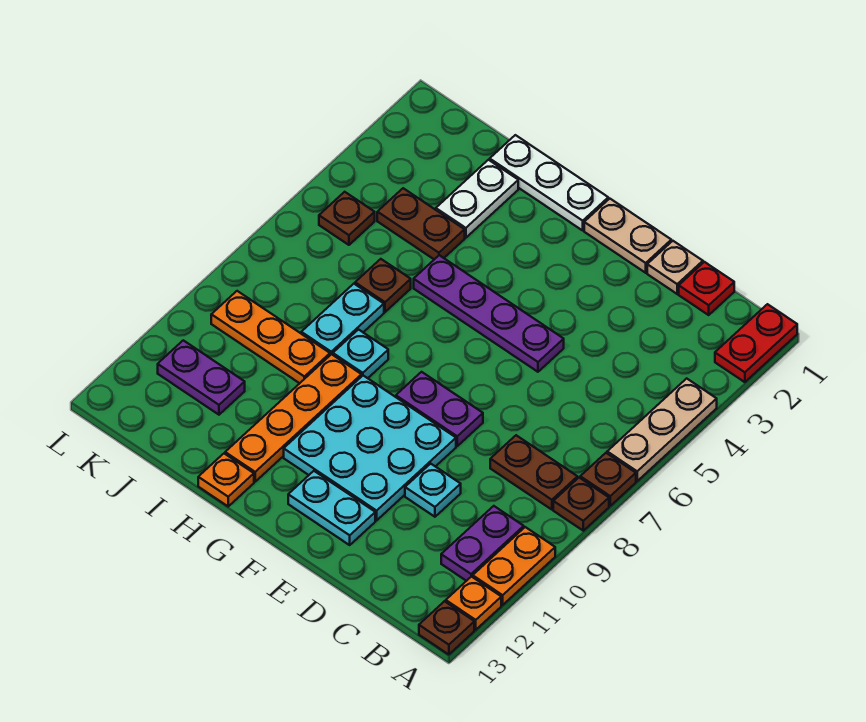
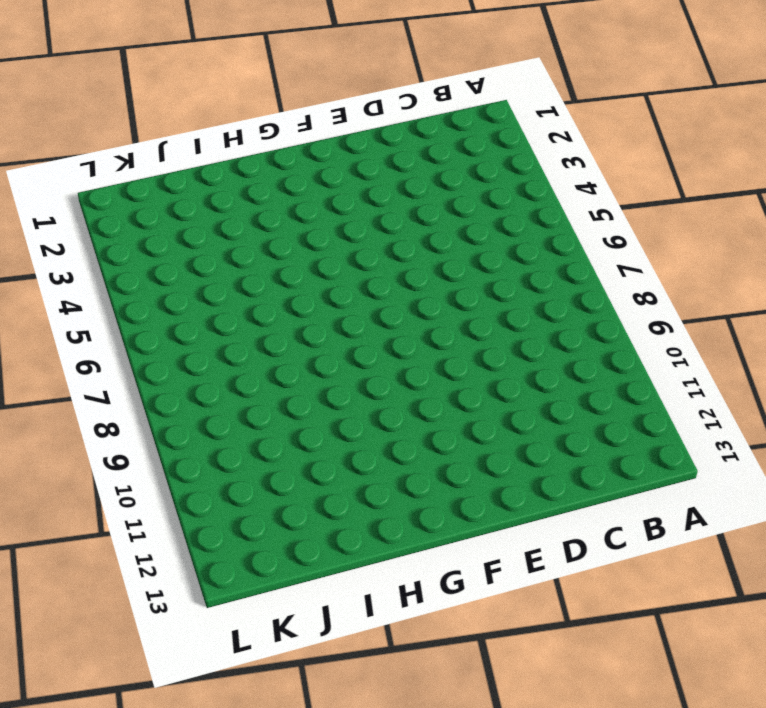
none -> red 1x2 plate [715,304,797,382]
none -> tan 1x3 plate [607,378,717,481]
none -> brown 1x1 plate [580,453,636,506]

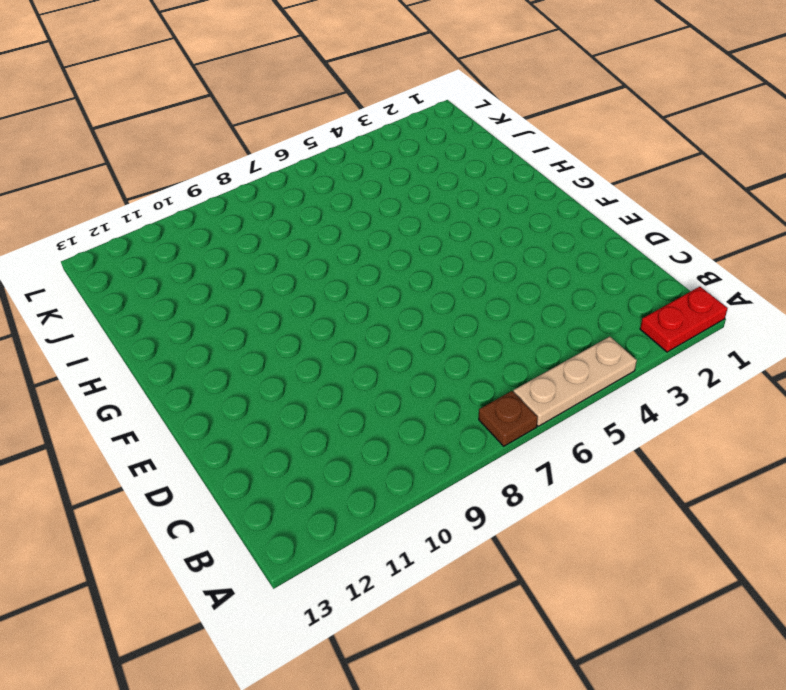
none -> brown 1x1 plate [553,478,609,531]
none -> orange 1x2 plate [473,527,555,605]
none -> orange 1x1 plate [446,576,501,630]

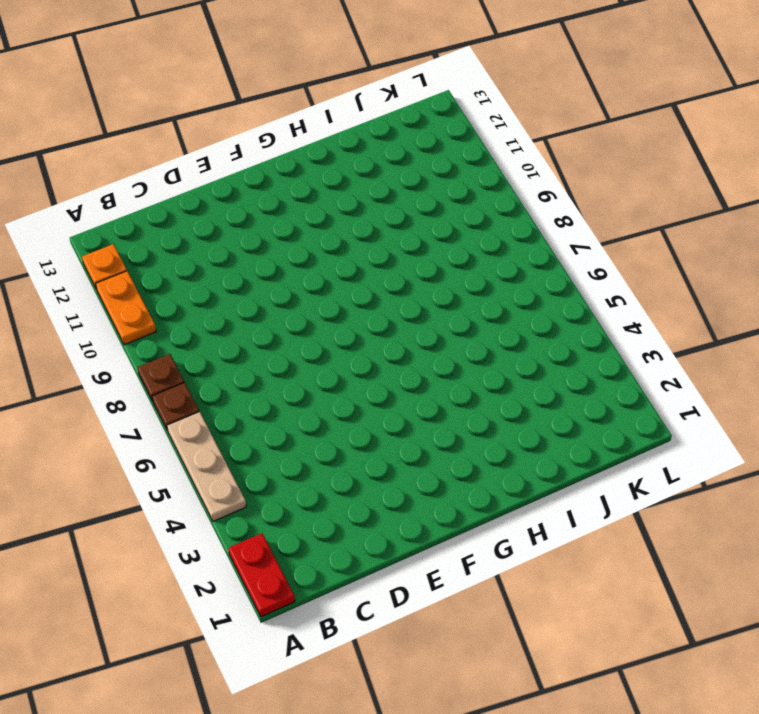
none -> brown 1x1 plate [419,601,474,655]
none -> brown 1x2 plate [490,435,578,510]
none -> purple 1x2 plate [441,506,524,581]

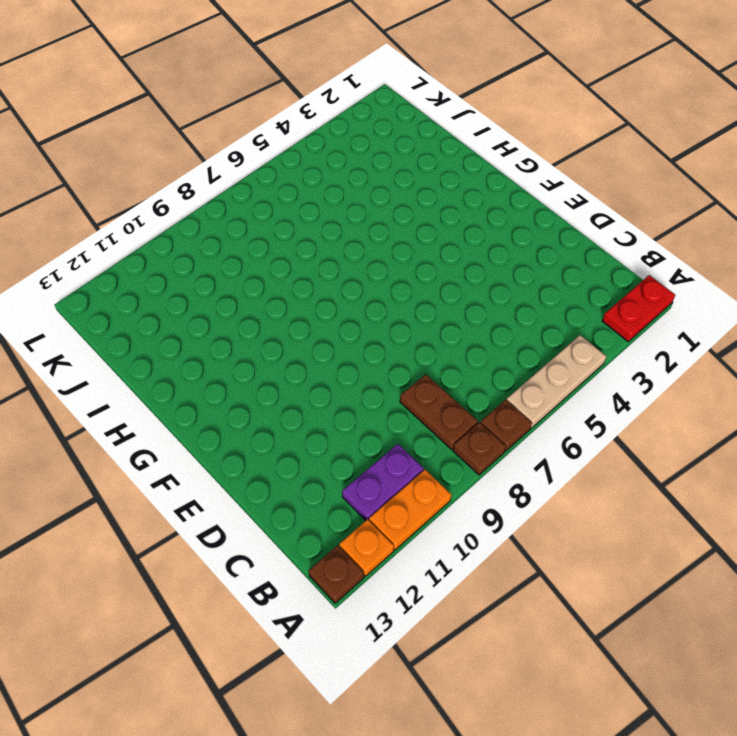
none -> red 1x1 plate [679,262,734,315]
none -> tan 1x1 plate [647,241,703,294]
none -> cyan 1x1 plate [405,464,461,517]

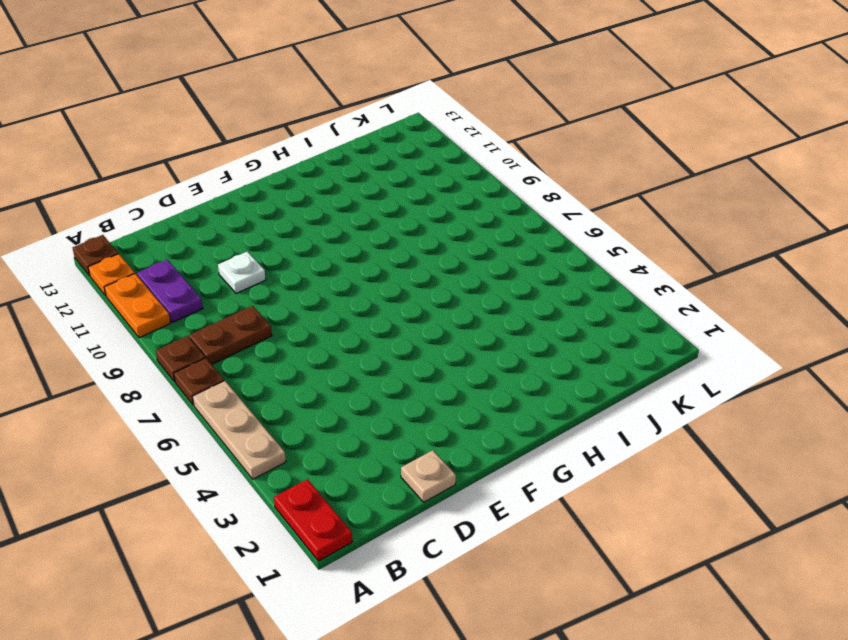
white 1x1 plate [218,252,266,294] -> cyan 1x1 plate [405,464,461,517]
none -> red 1x1 plate [679,262,734,315]
none -> tan 1x2 plate [584,199,671,273]
none -> purple 1x4 plate [414,255,564,372]

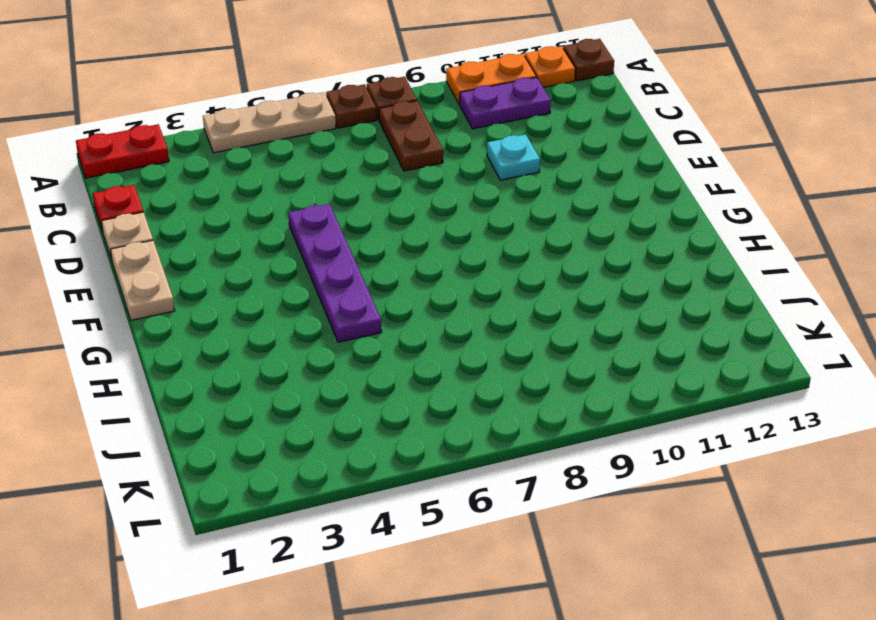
none -> purple 1x2 plate [396,372,483,446]
none -> cyan 3x3 plate [284,376,456,520]
none -> cyan 1x2 plate [288,471,375,545]

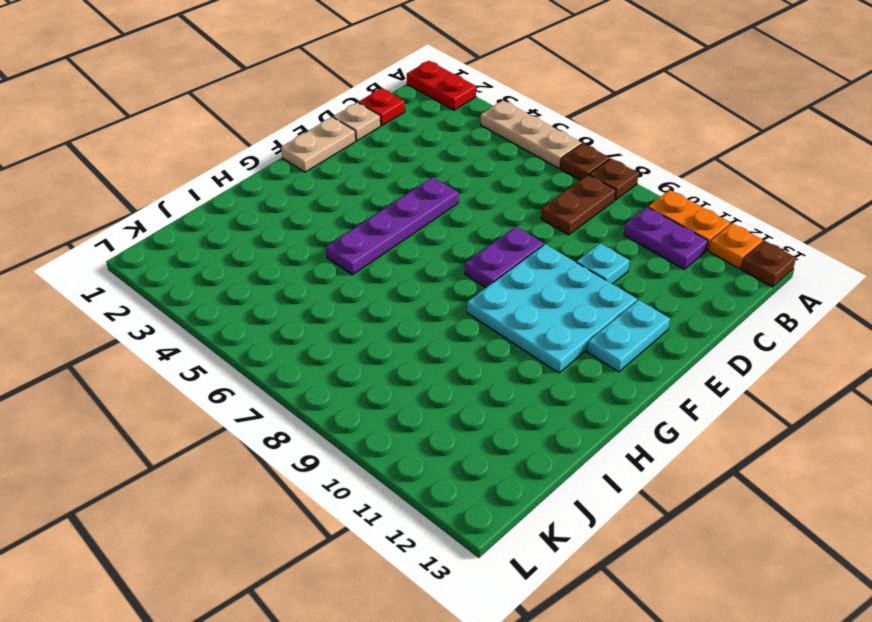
none -> white 1x3 plate [490,135,608,230]
none -> cyan 1x1 plate [333,330,388,378]
none -> orange 1x4 plate [225,354,362,482]

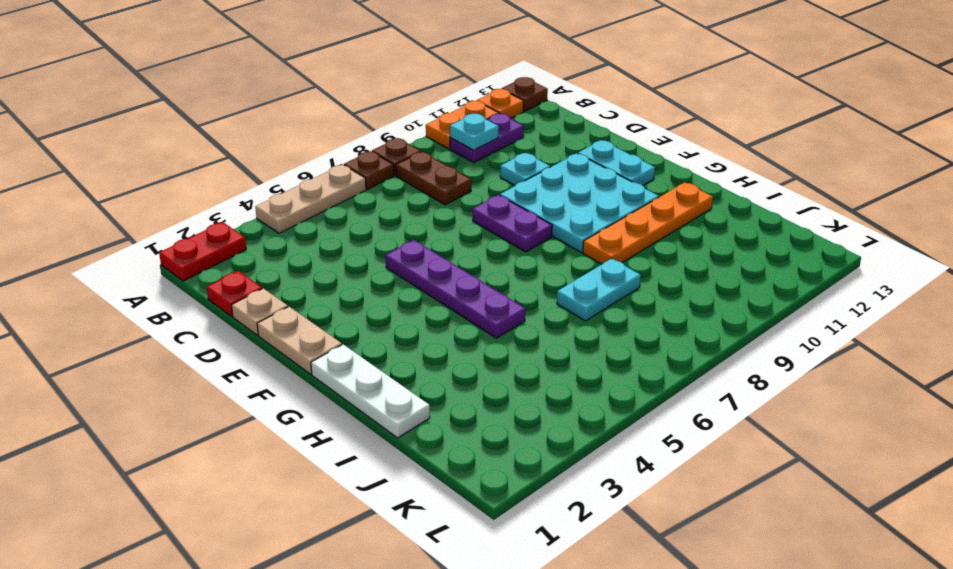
cyan 1x1 plate [450,114,499,150] -> cyan 1x1 plate moved to [333,330,388,378]
none -> orange 1x1 plate [198,454,254,506]
none -> white 1x2 plate [436,160,518,238]
none -> brown 1x2 plate [377,188,465,259]

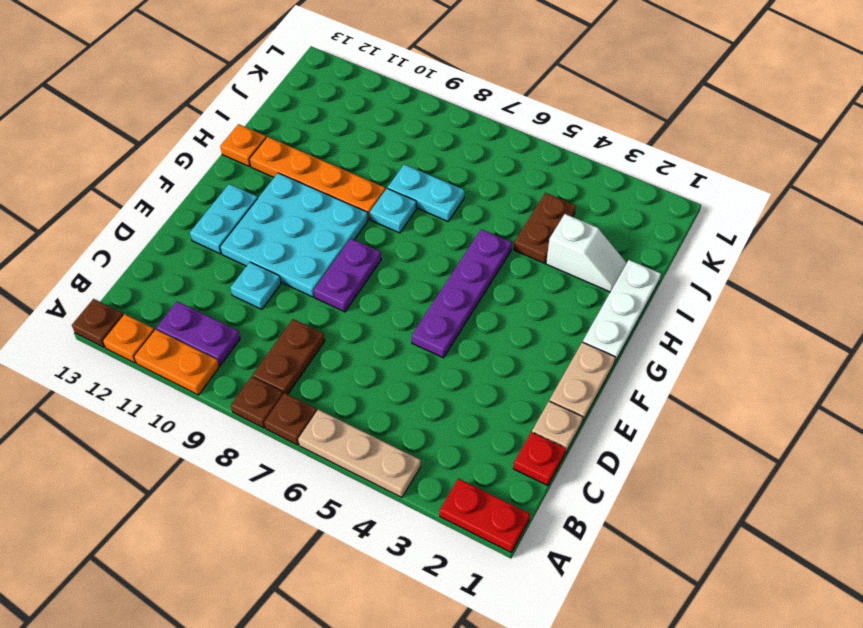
white 1x2 slope [546,214,626,292] -> white 1x2 plate [436,160,518,238]
none -> brown 1x1 plate [355,259,411,312]
none -> orange 1x3 plate [211,291,330,383]
none -> purple 1x2 plate [158,340,245,415]

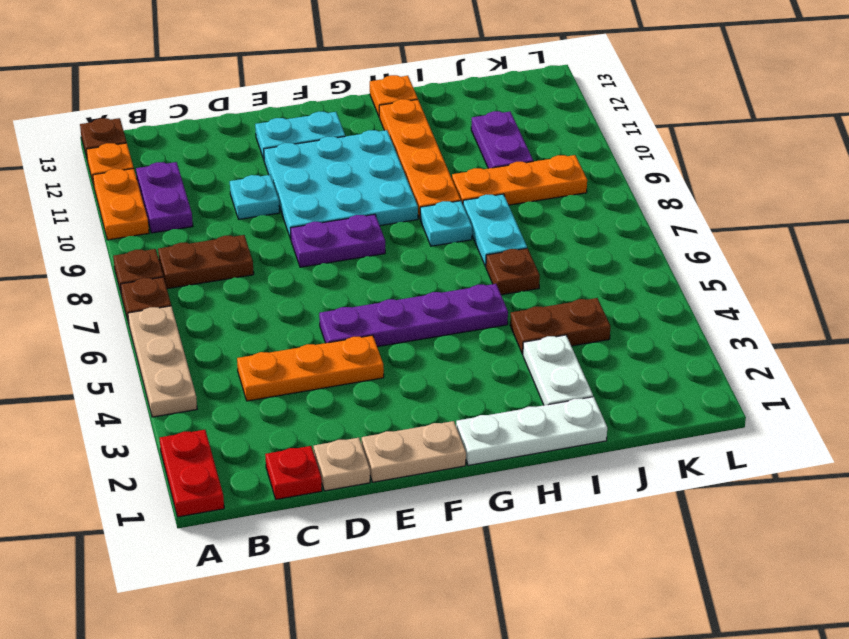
orange 1x3 plate [237,335,384,401] -> none
purple 1x2 plate [471,111,533,168] -> purple 1x2 plate turned to [158,340,245,415]
none -> brown 1x1 plate [319,192,375,245]

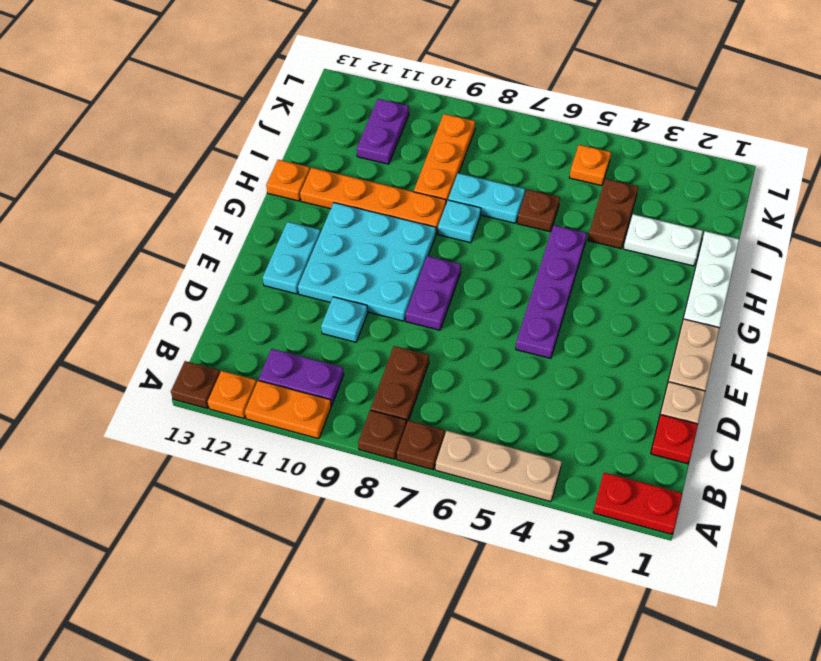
orange 1x1 plate [570,145,611,186] -> brown 1x1 plate [319,192,375,245]

